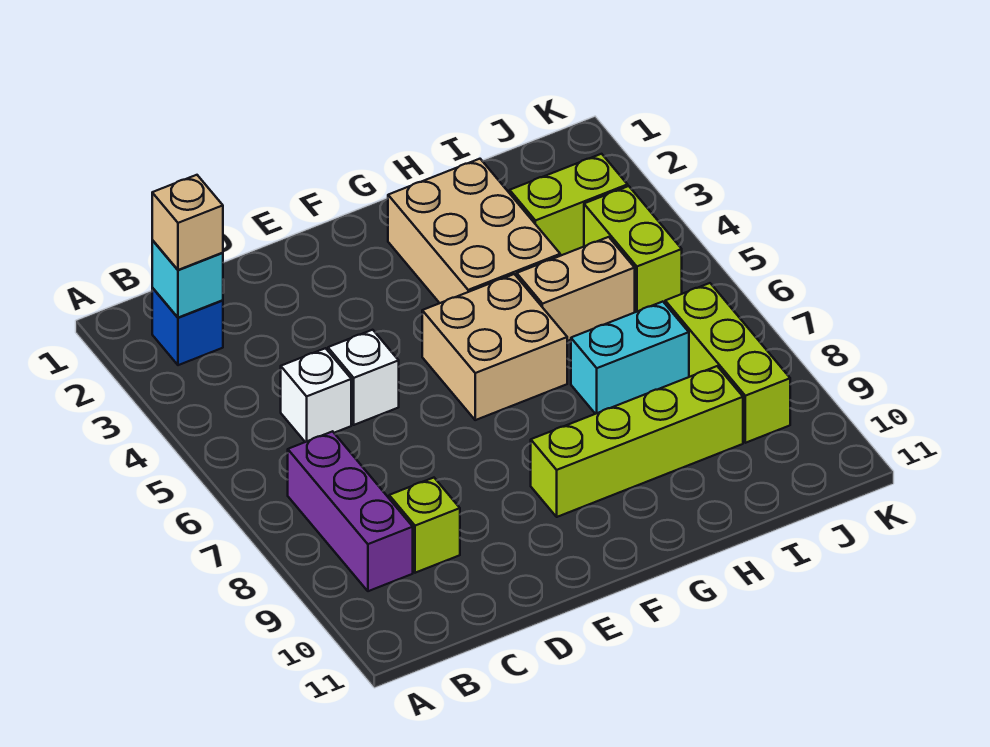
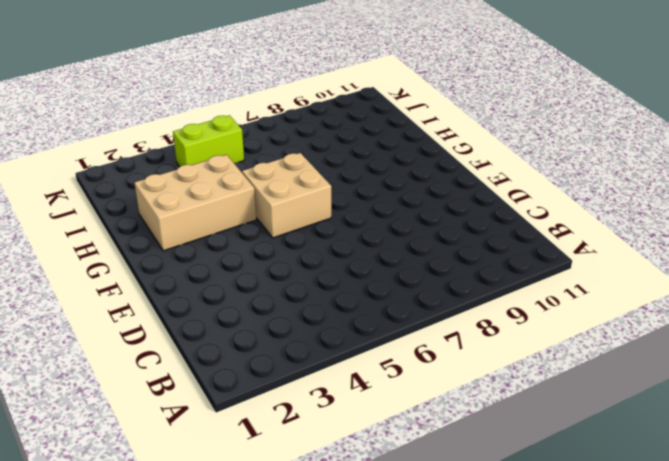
none -> blue 1x1 brick [152,287,223,365]
none -> purple 1x3 brick [288,431,413,591]
none -> white 1x1 brick [281,348,351,442]

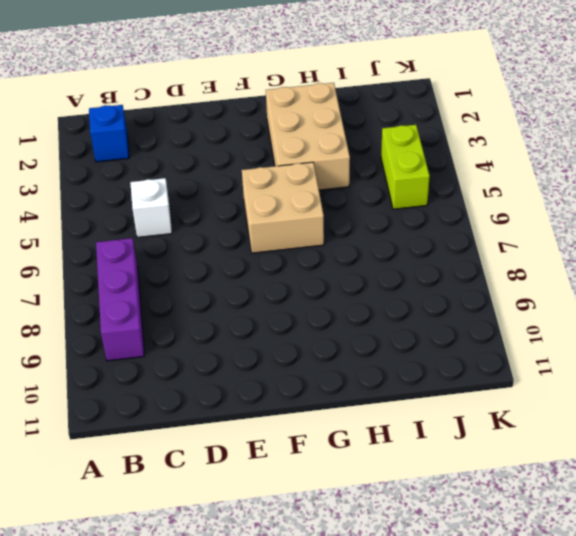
none -> lime 1x1 brick [389,478,460,573]
none -> white 1x1 brick [328,330,399,425]
none -> lime 1x4 brick [531,366,743,517]

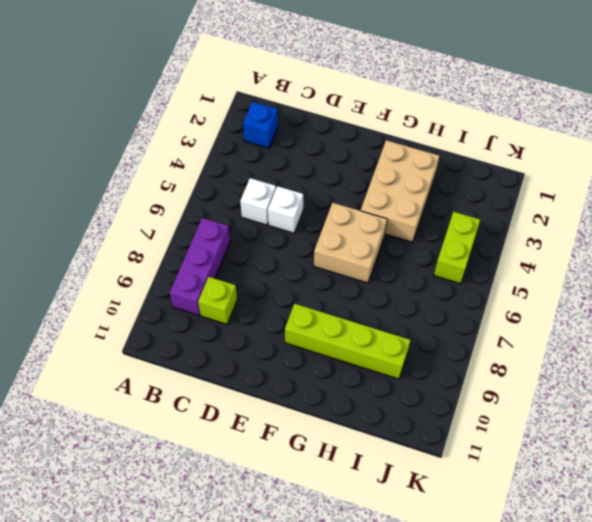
none -> tan 1x2 brick [517,237,635,341]
none -> cyan 1x2 brick [571,302,689,414]
none -> lime 1x2 brick [510,154,628,256]

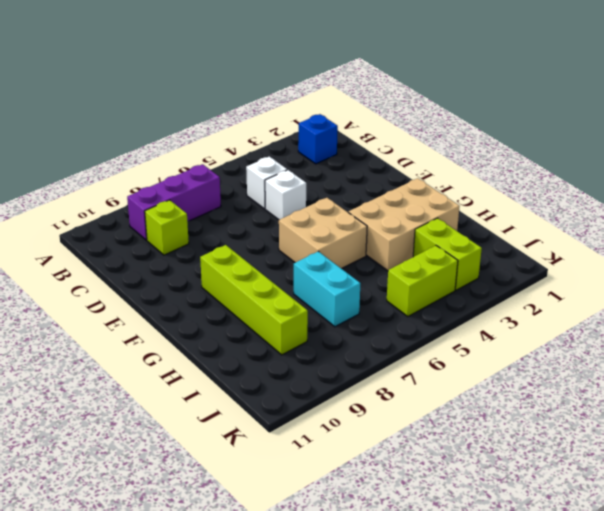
none -> tan 1x2 brick [517,237,635,341]
none -> lime 1x3 brick [665,283,790,443]
none -> cyan 1x1 brick [152,240,223,318]

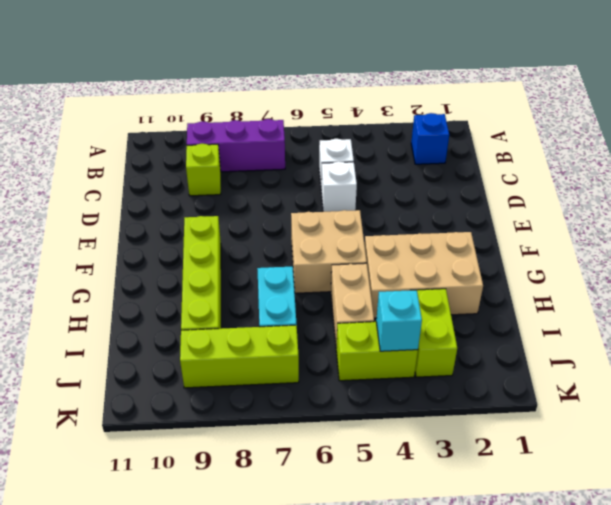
cyan 1x1 brick [376,290,422,351] -> cyan 1x1 brick moved to [152,240,223,318]
none -> tan 1x1 brick [152,175,223,270]

